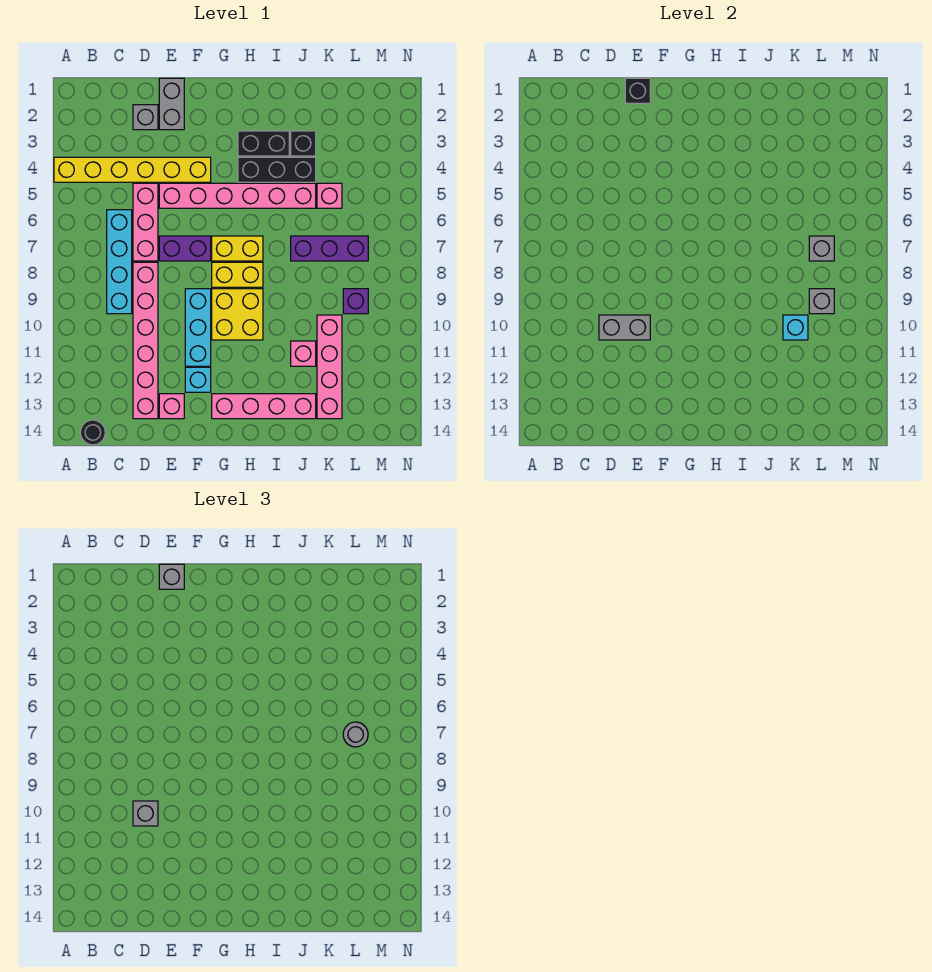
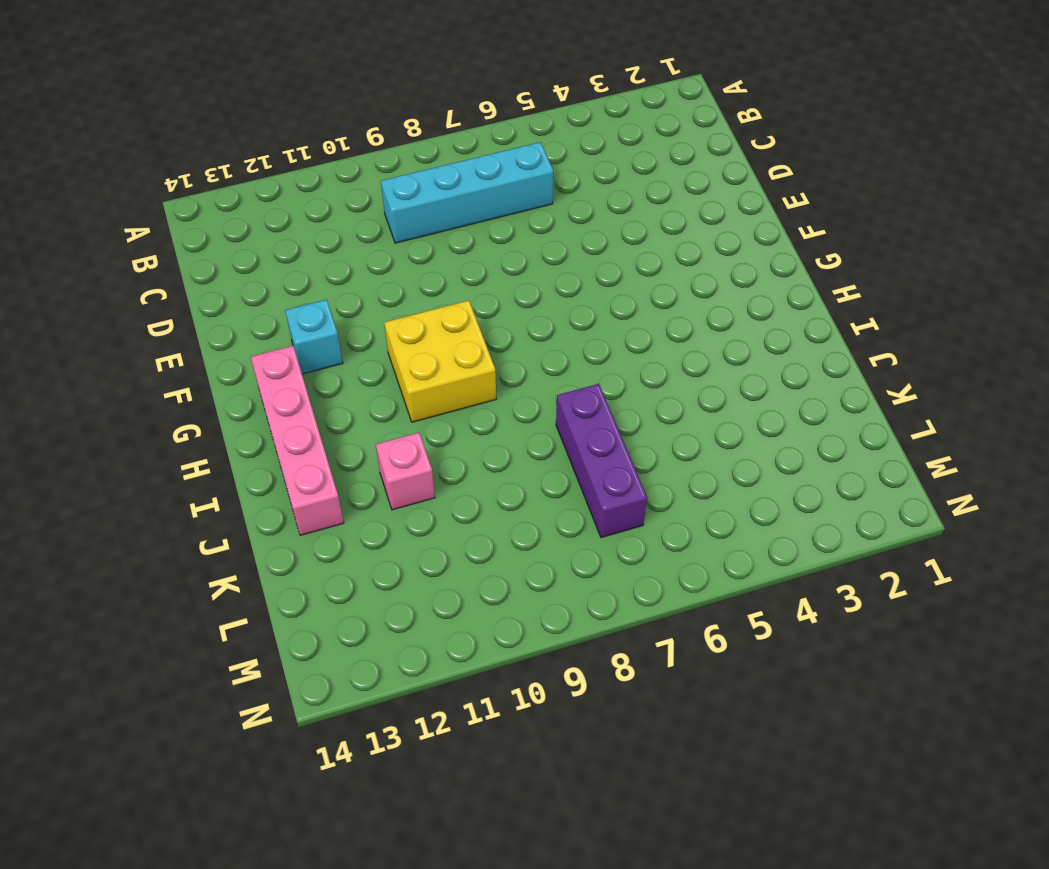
none -> yellow 1x6 brick [54,157,211,182]
none -> black 1x1 round brick [80,420,105,445]
none -> grey 1x1 brick [133,105,158,130]
none -> pink 1x3 brick [133,183,158,261]

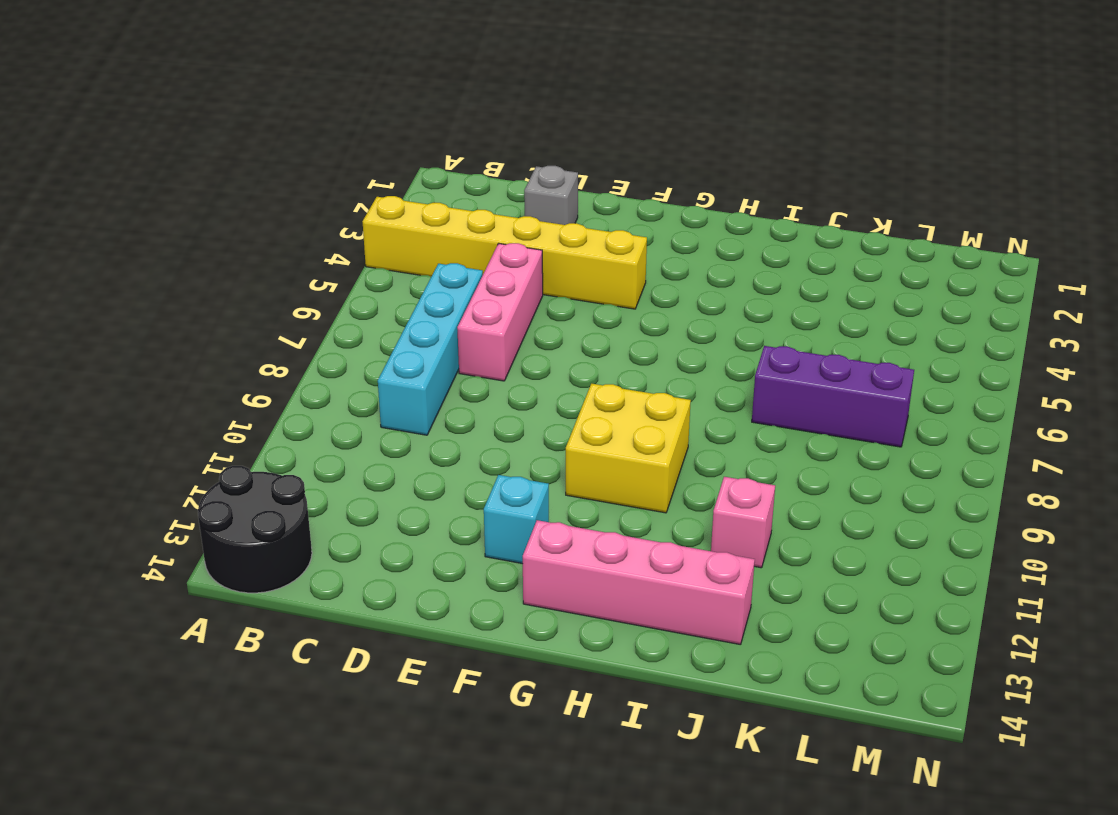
black 2x2 round brick [198,466,312,593] -> black 1x1 round brick [80,420,105,445]
none -> pink 1x6 brick [133,262,158,419]
none -> grey 1x2 brick [159,78,184,130]
none -> pink 1x6 brick [159,183,316,208]
none -> purple 1x2 brick [159,236,211,261]

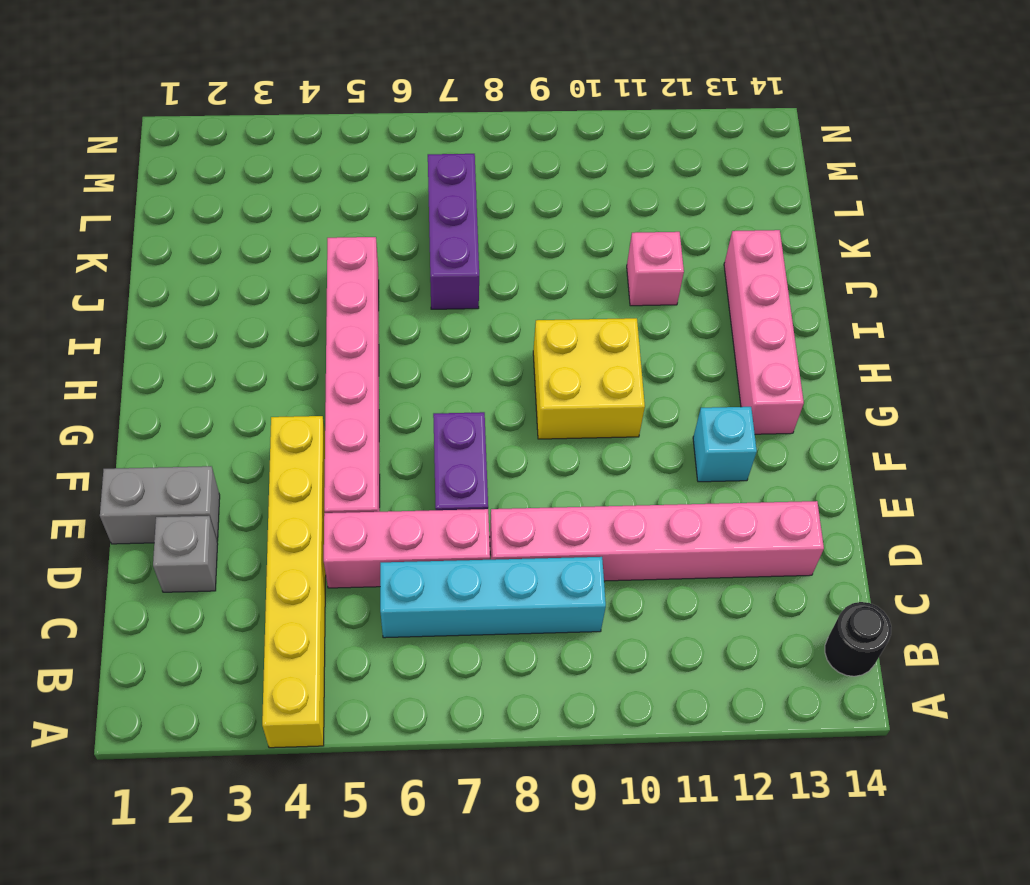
none -> pink 1x1 brick [159,394,184,419]
none -> cyan 1x3 brick [185,289,211,366]
none -> yellow 1x2 brick [212,236,263,261]
none -> yellow 1x2 brick [212,262,263,287]

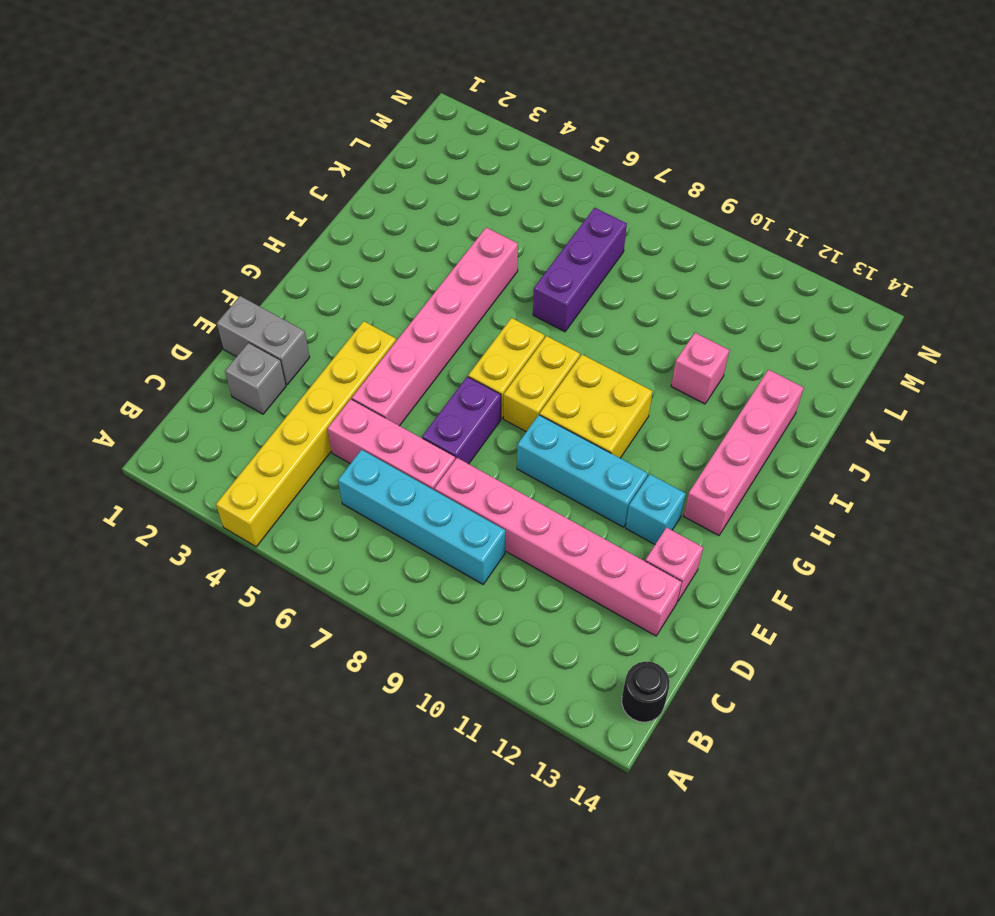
none -> black 1x2 brick [238,131,289,156]
none -> black 1x3 brick [238,157,316,182]
none -> black 1x1 brick [291,131,316,156]
none -> pink 1x1 brick [317,183,342,208]

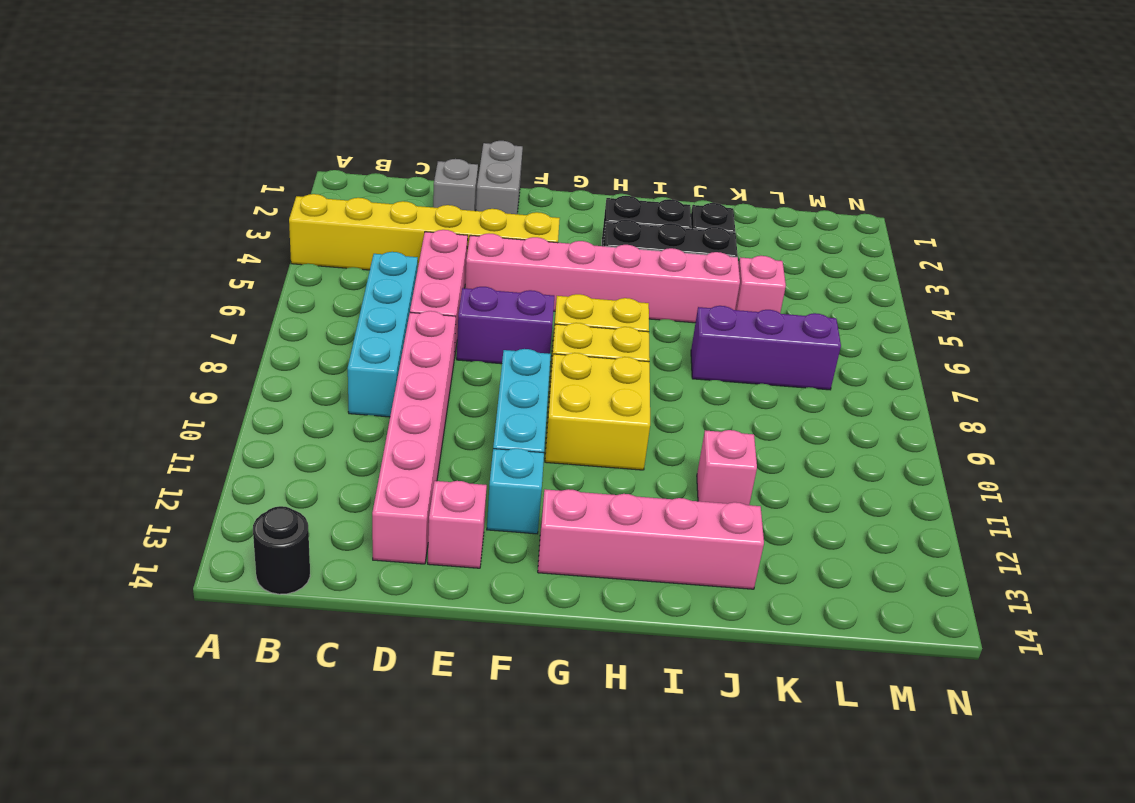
none -> pink 1x4 brick [317,315,342,419]
none -> purple 1x1 brick [343,289,368,314]
none -> grey 1x2 brick [599,315,650,340]
none -> black 1x1 brick [625,78,650,103]

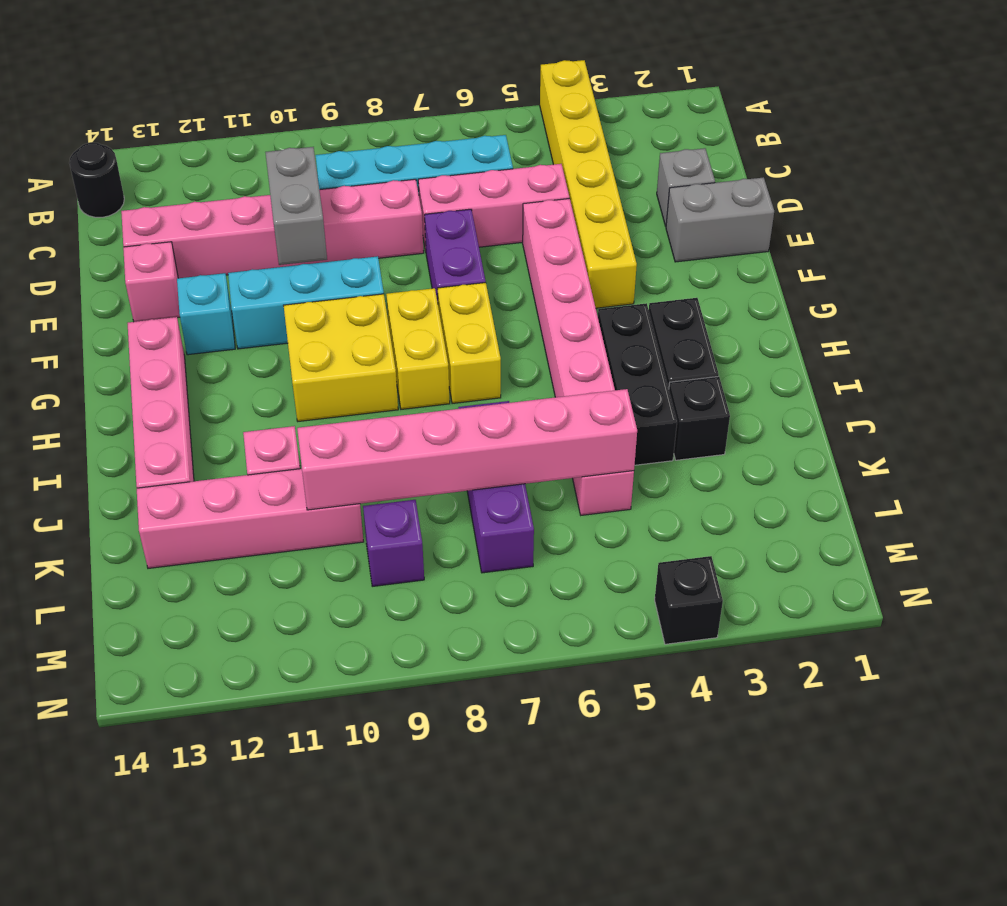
pink 1x6 brick [297,389,637,510] -> cyan 1x1 brick [783,315,808,340]
black 1x1 brick [655,556,723,644] -> black 1x1 brick moved to [625,78,650,103]
none -> grey 1x1 brick [809,236,834,261]
none -> grey 1x1 brick [809,289,834,314]
none -> grey 1x1 brick [133,801,158,826]
none -> grey 1x1 brick [159,564,184,589]

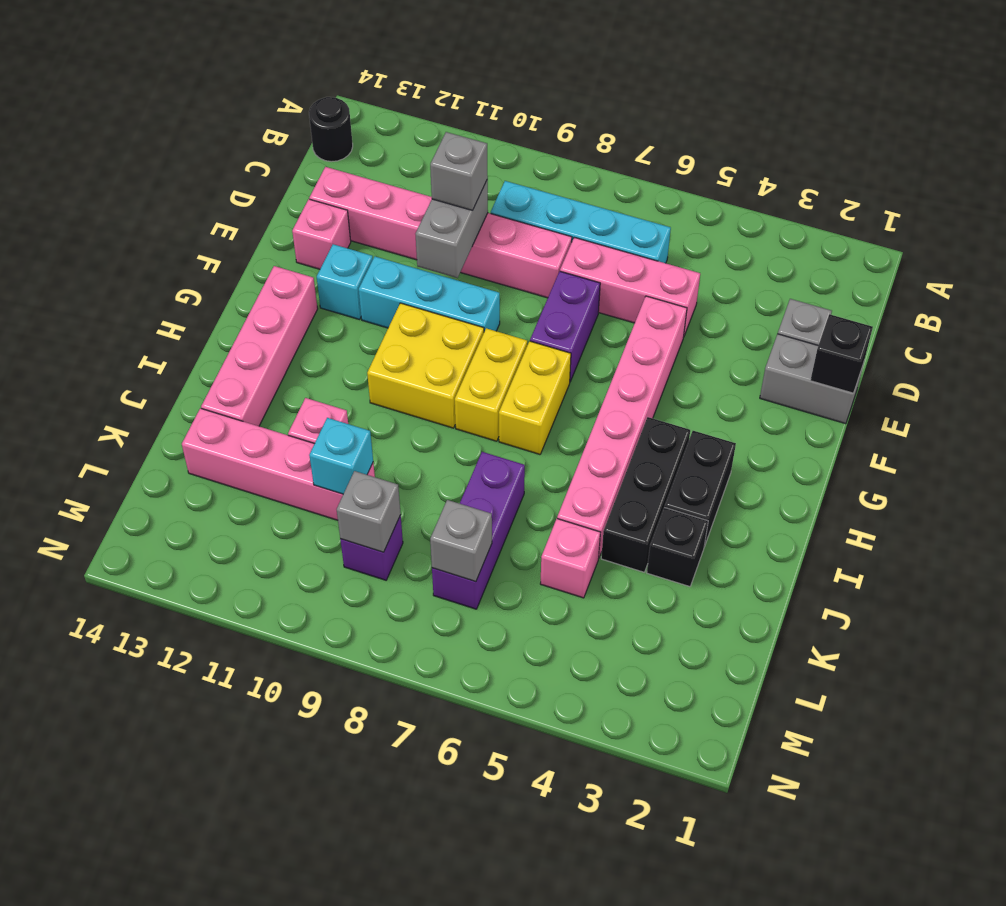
none -> yellow 1x6 brick [54,157,211,182]
none -> grey 1x1 brick [159,564,184,589]
none -> grey 1x1 round brick [343,722,368,747]

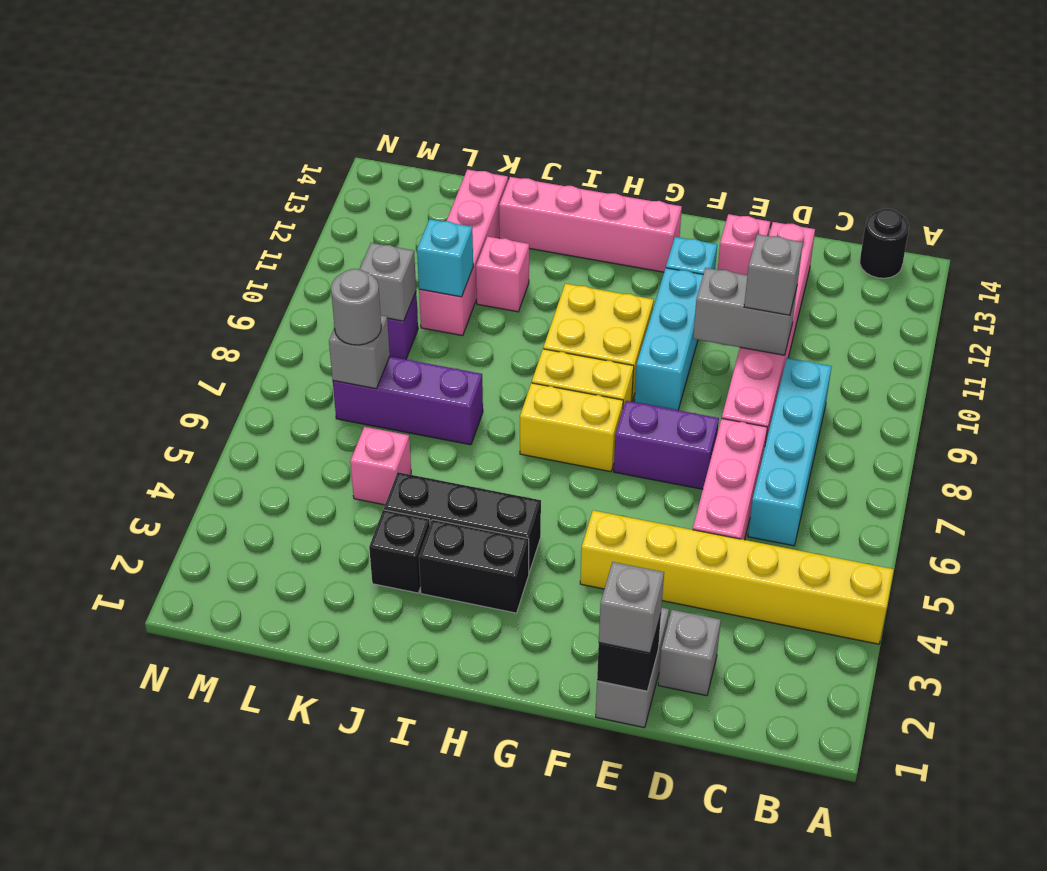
none -> pink 1x6 brick [159,183,316,208]

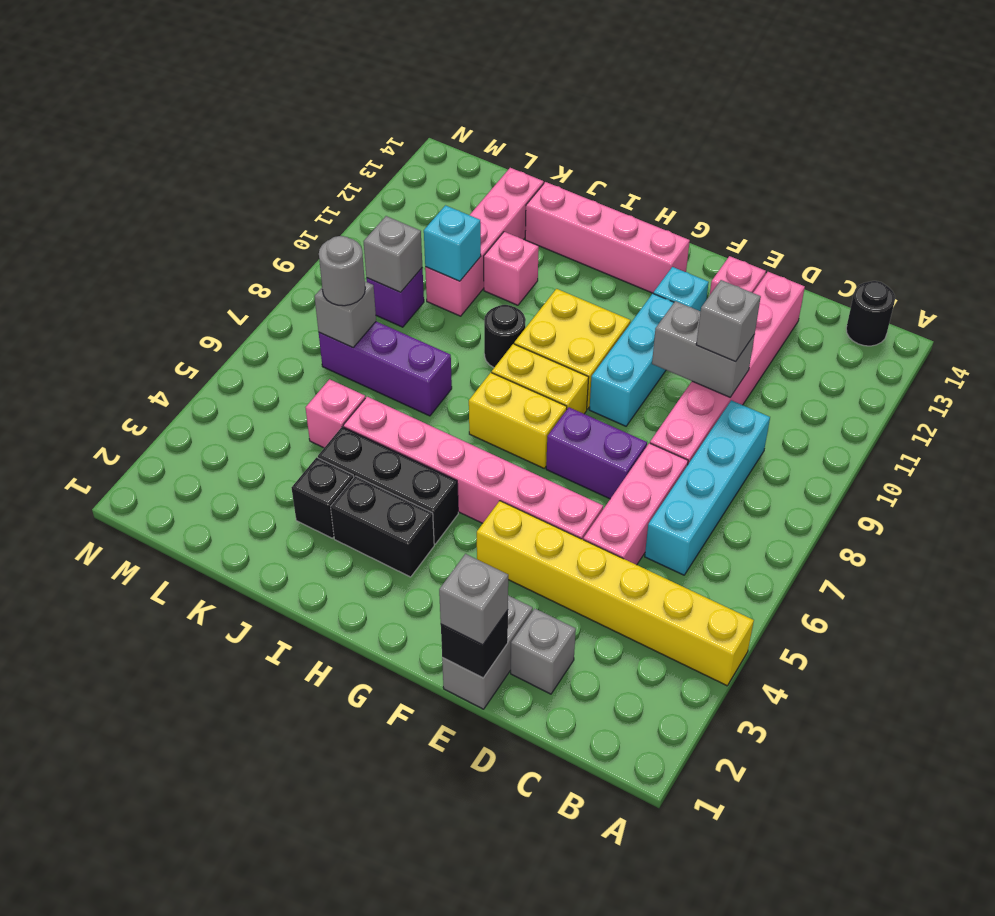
black 1x1 round brick [484,305,526,367] -> none

